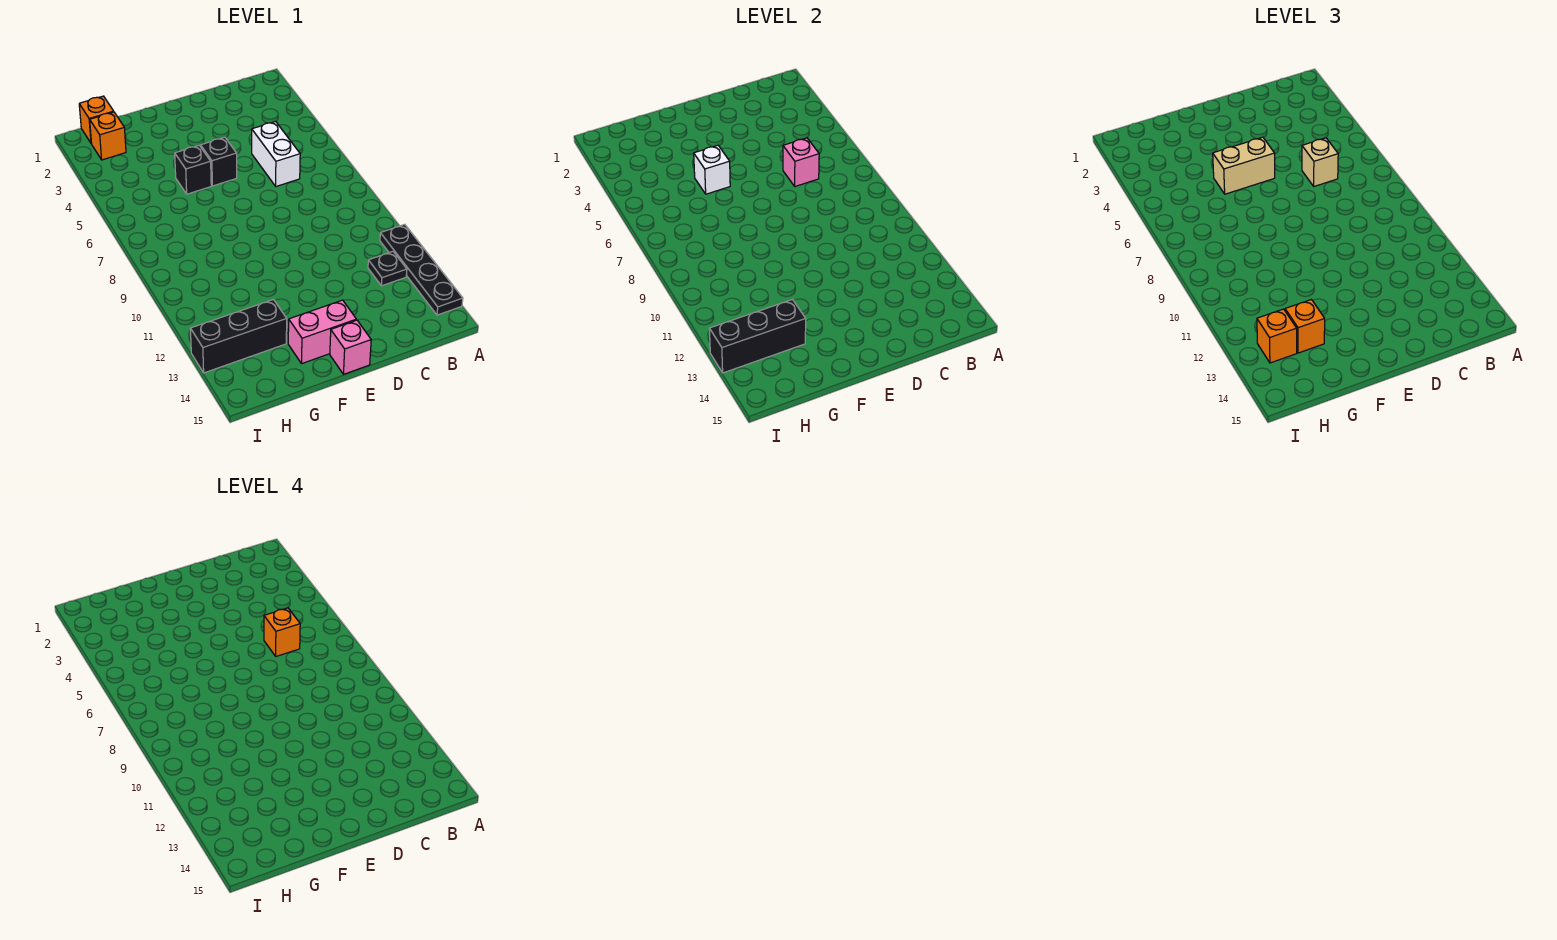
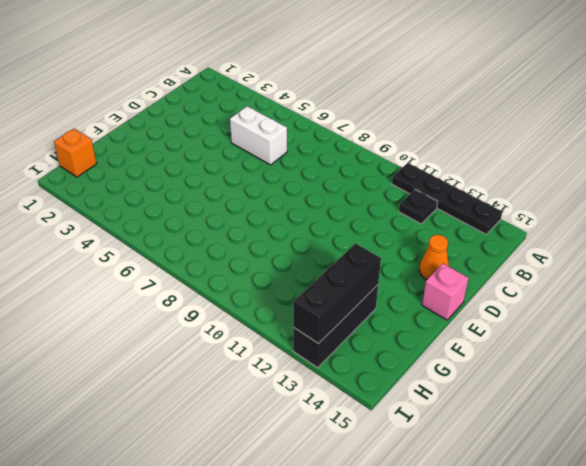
orange 1x1 cone [419,235,449,279] -> none
none -> black 1x1 brick [201,137,237,186]
none -> pink 1x2 brick [288,300,356,364]
none -> black 1x1 brick [175,145,211,194]

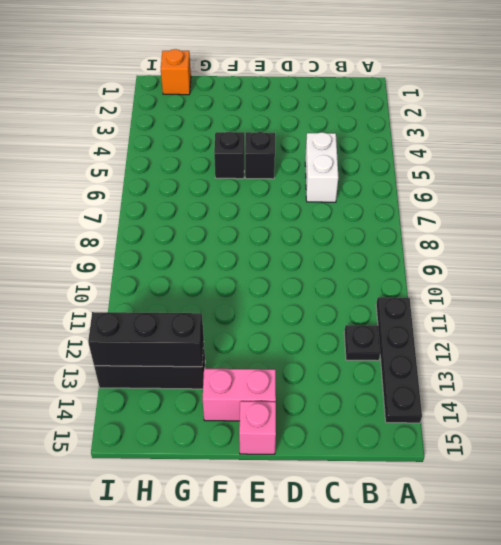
none -> orange 1x1 brick [90,112,126,160]
none -> pink 1x1 brick [783,138,819,186]
none -> white 1x1 brick [694,145,730,194]

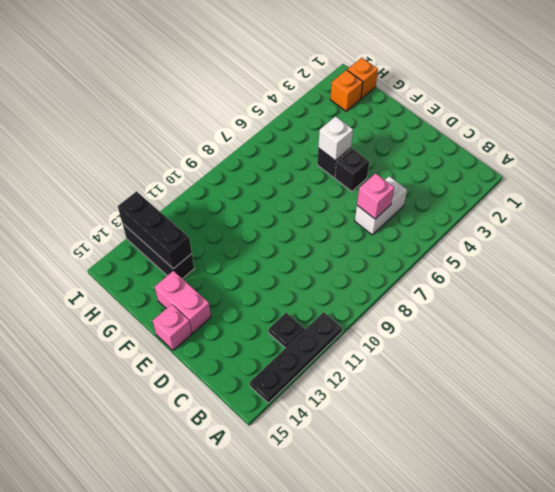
none -> tan 1x1 brick [1302,138,1338,186]
none -> tan 1x2 brick [1213,137,1275,194]
none -> orange 1x1 brick [1285,300,1325,353]

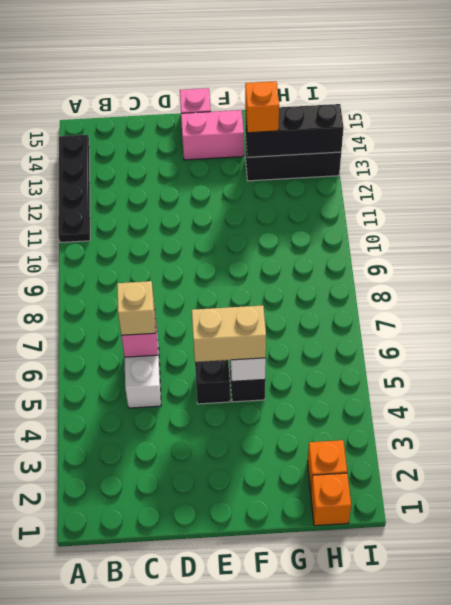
none -> black 1x1 plate [368,252,407,286]
none -> orange 1x1 brick [1257,309,1297,363]
none -> orange 1x1 brick [264,608,300,656]

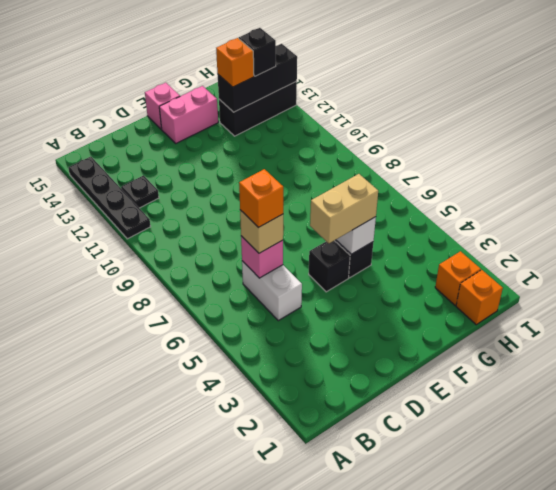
black 1x1 brick [239,28,276,76] -> orange 1x1 brick [1257,309,1297,363]

